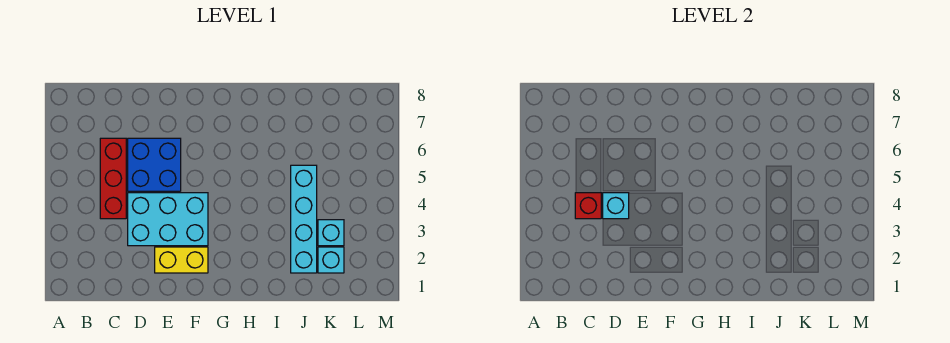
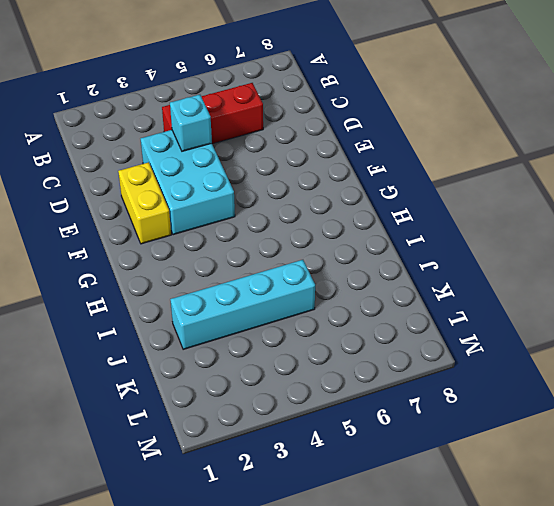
none -> blue 2x2 brick [128,138,181,191]
none -> cyan 1x1 brick [318,247,344,273]

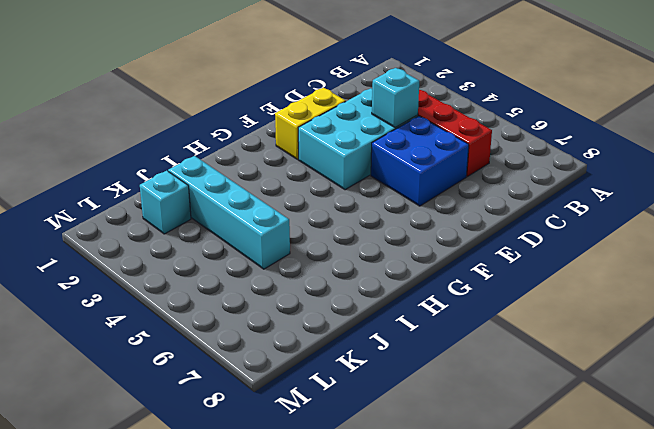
none -> cyan 1x1 brick [318,220,344,246]
none -> red 1x1 brick [575,193,601,219]

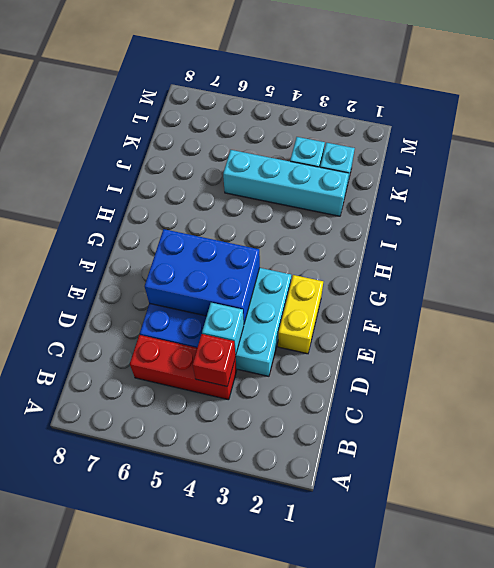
blue 2x3 brick [145,229,260,323] -> none

